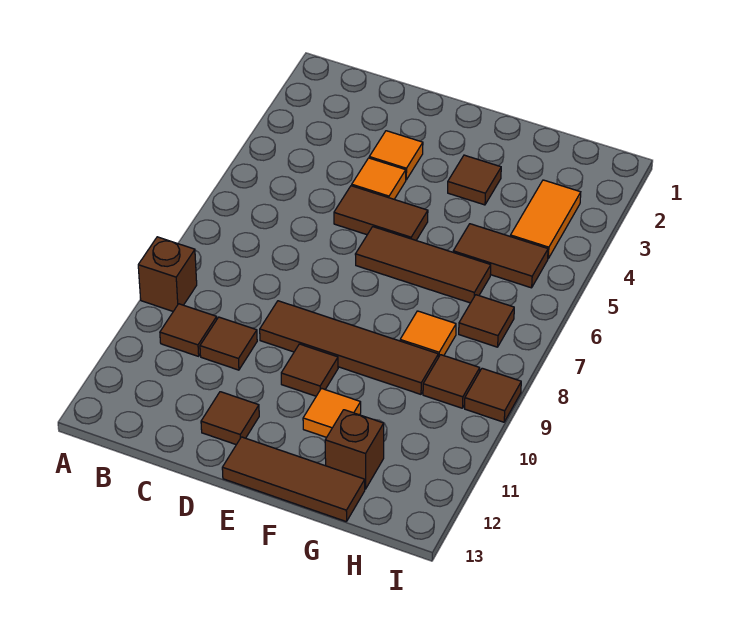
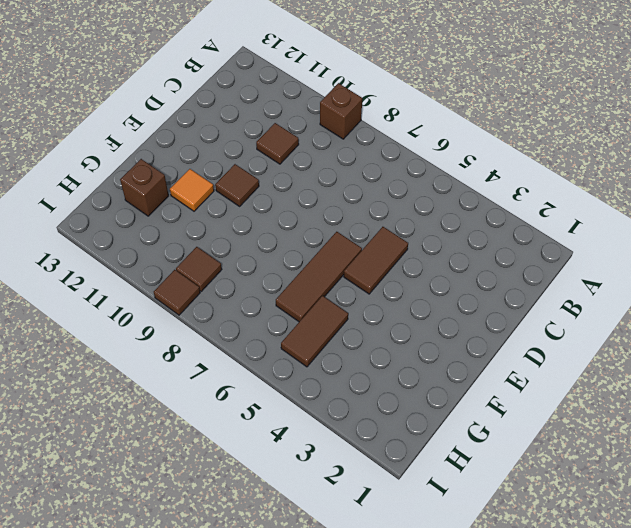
none -> brown 1x1 tile [160,304,217,356]
none -> orange 1x1 tile [369,131,423,180]
none -> orange 1x1 tile [352,158,406,199]

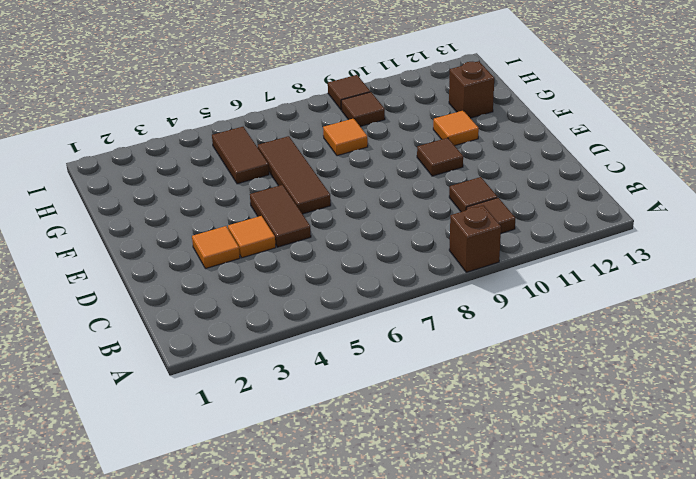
none -> brown 1x4 tile [260,301,438,394]
none -> brown 1x1 tile [201,392,259,445]
none -> brown 1x3 tile [222,437,365,522]

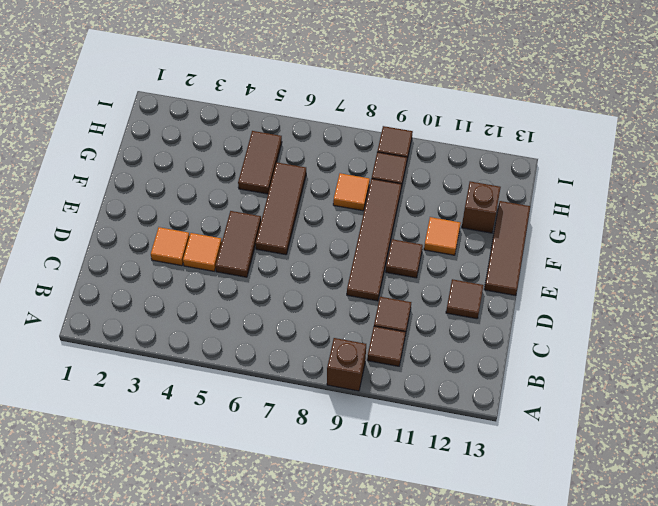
none -> brown 1x1 tile [448,155,501,205]
none -> orange 1x2 tile [510,180,581,258]
none -> brown 1x1 tile [459,295,514,347]

